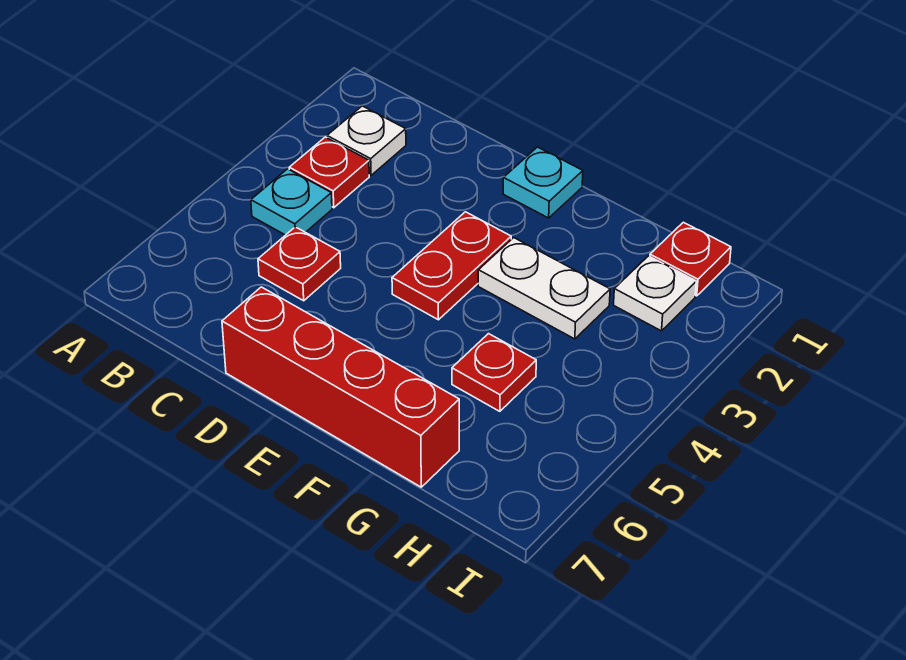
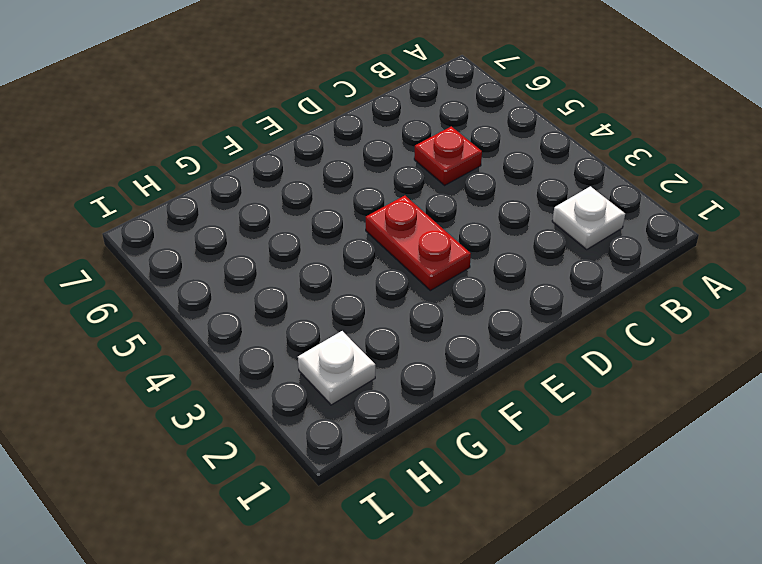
none -> red 1x1 plate [289,137,369,208]
none -> cyan 1x1 plate [251,169,332,235]

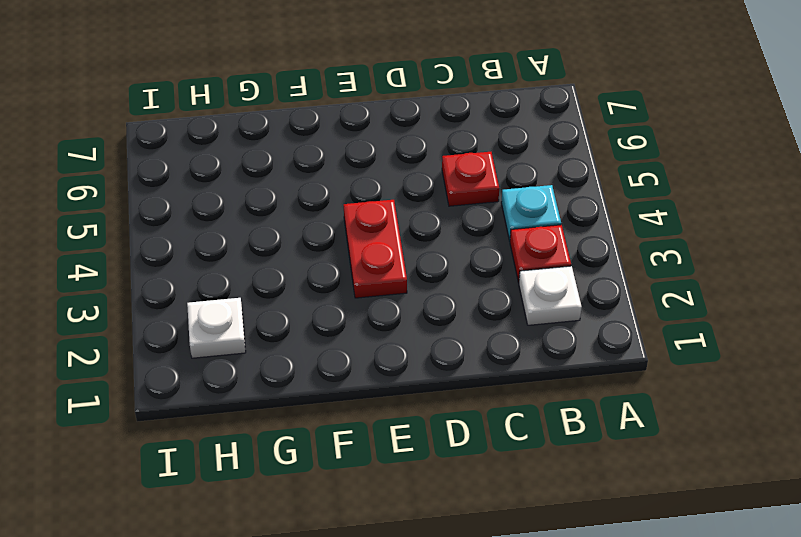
none -> red 1x4 brick [222,287,459,487]
none -> cyan 1x1 plate [503,147,583,218]

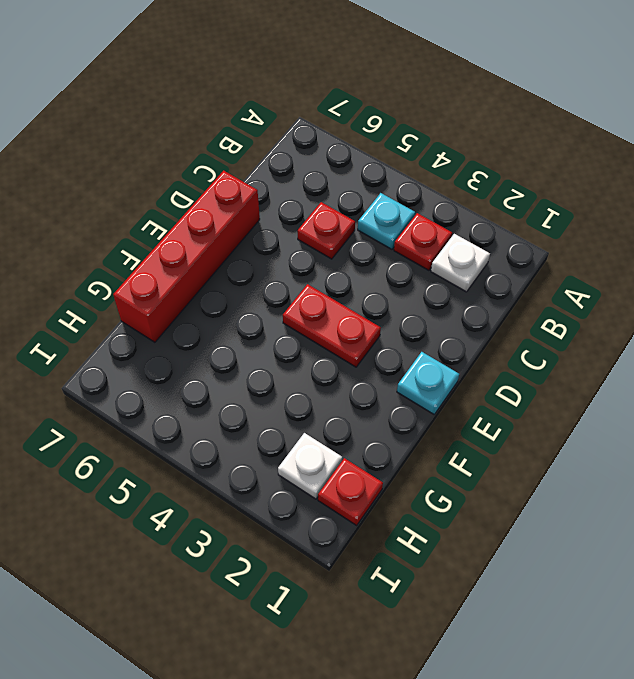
none -> white 1x2 plate [478,238,610,339]
none -> red 1x1 plate [452,334,536,411]

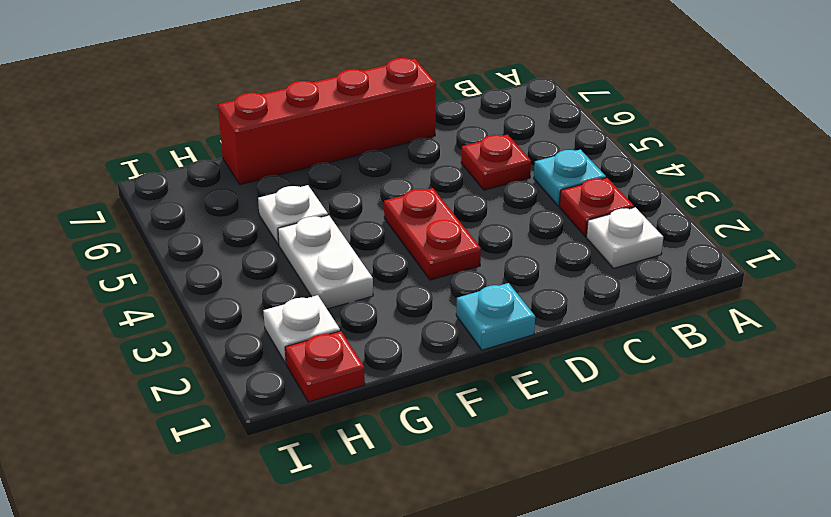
white 1x2 plate [278,215,373,309] -> white 1x2 plate turned to [478,238,610,339]
white 1x1 plate [258,185,328,245] -> red 1x1 plate [452,334,536,411]

